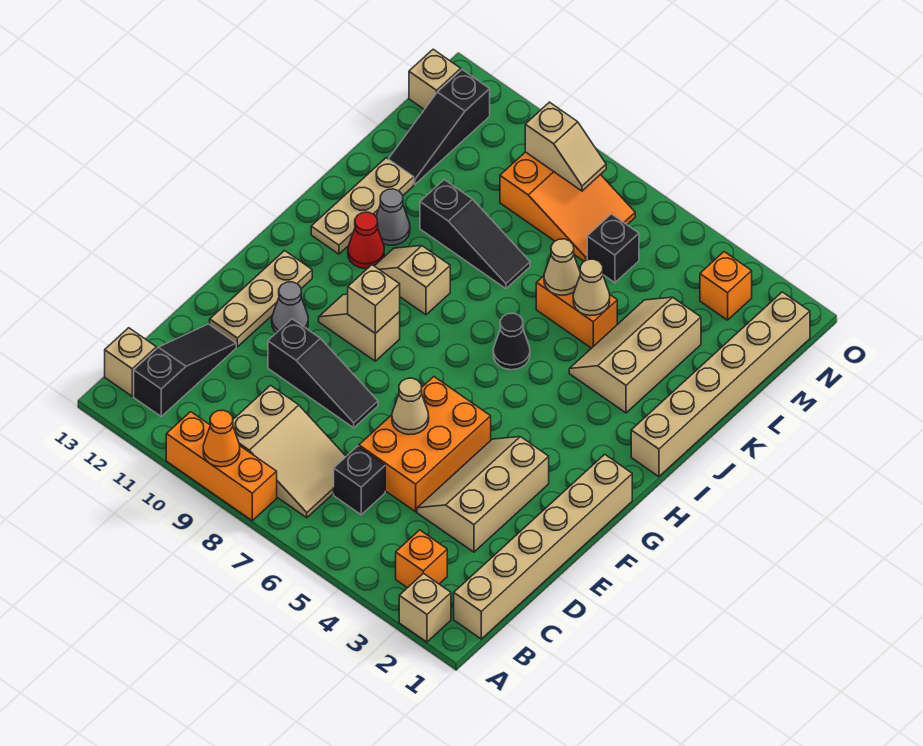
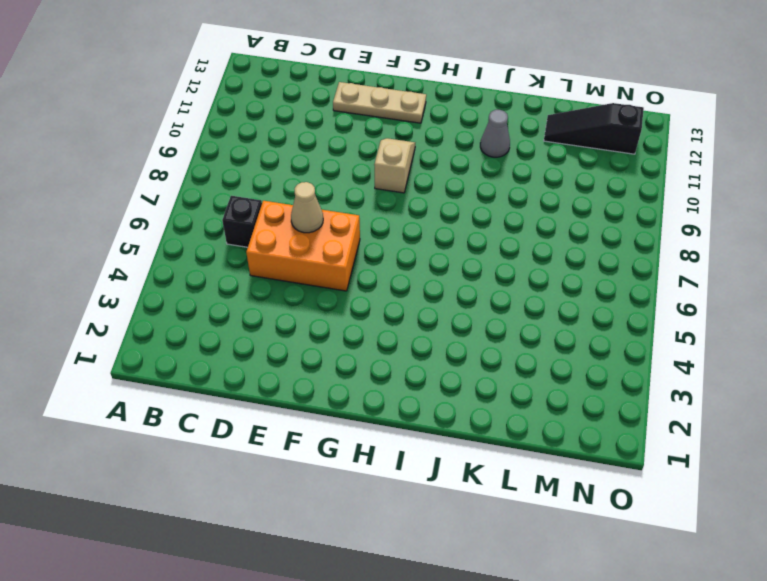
none -> tan 1x1 brick [399,573,451,642]
none -> orange 1x3 brick [166,412,277,521]
none -> tan 1x6 brick [454,454,632,639]
none -> orange 1x1 brick [396,530,447,588]

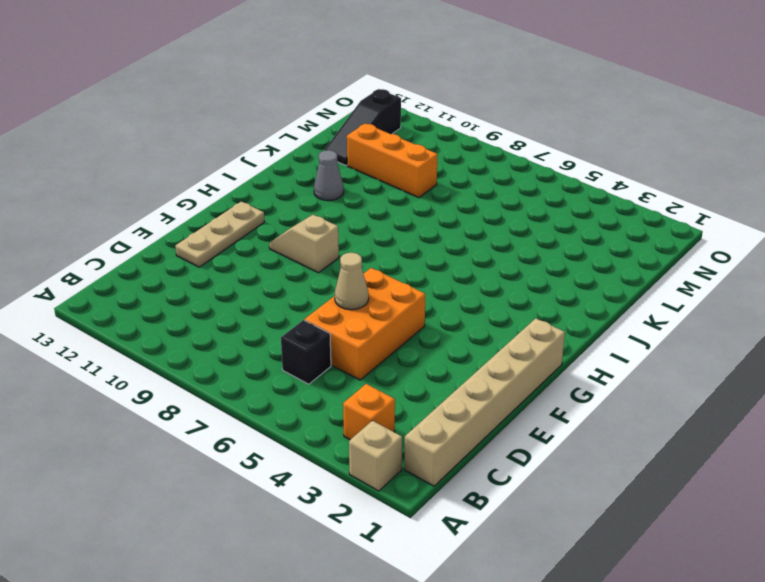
orange 1x3 brick [347,124,438,198] -> orange 1x3 brick moved to [166,412,277,521]
none -> tan 2x3 slope [233,386,346,518]
none -> black 1x3 slope [134,324,236,416]
none -> tan 1x1 brick [105,328,156,396]
none -> tan 2x3 slope [417,437,549,552]

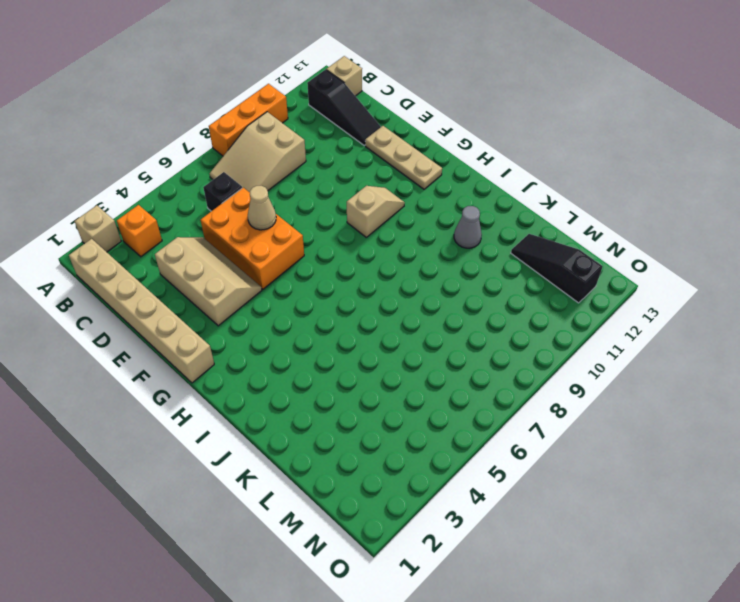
none -> black 1x3 slope [268,319,378,428]
none -> grey 1x1 cone [272,282,308,333]
none -> tan 1x6 brick [631,292,810,477]
none -> black 1x1 cone [493,313,530,370]

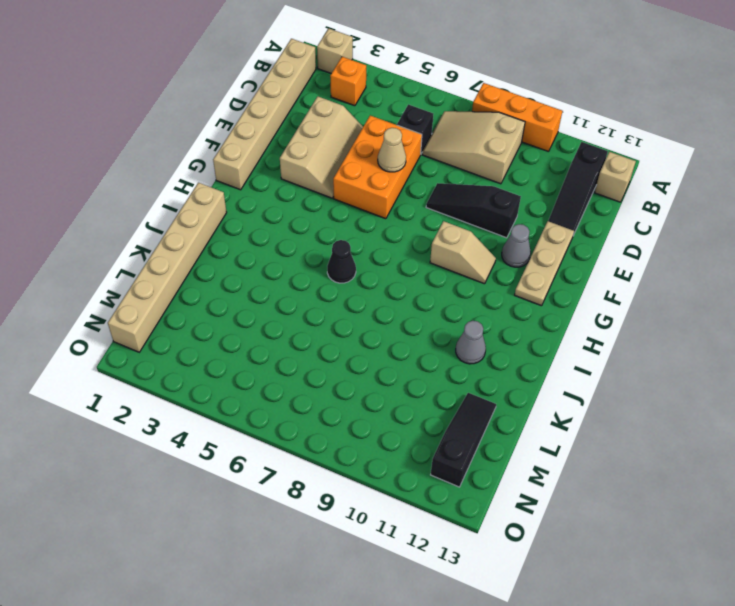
none -> tan 1x2 slope [375,246,450,315]
none -> red 1x1 cone [348,212,384,269]
none -> tan 1x3 plate [311,158,414,254]
none -> tan 2x3 slope [569,297,701,413]

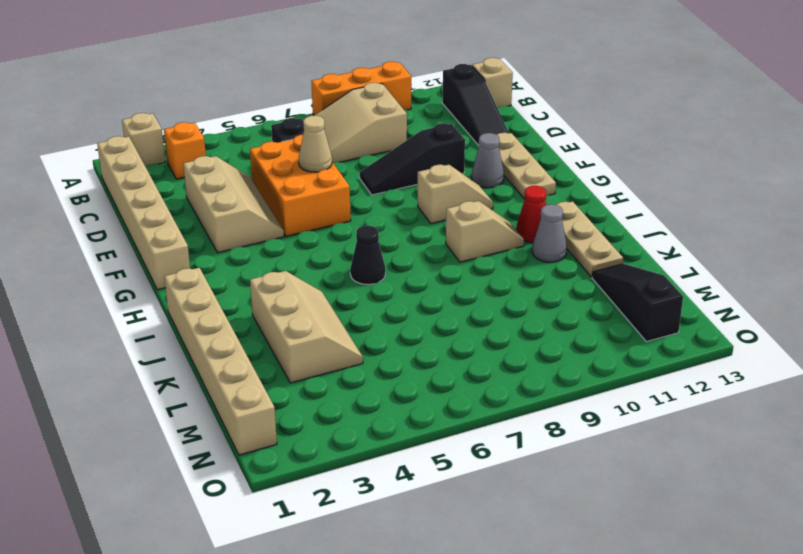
none -> orange 1x2 brick [536,276,617,348]
none -> black 1x3 slope [420,180,530,289]
none -> black 1x1 brick [587,214,639,283]
none -> orange 2x3 slope [500,152,635,261]

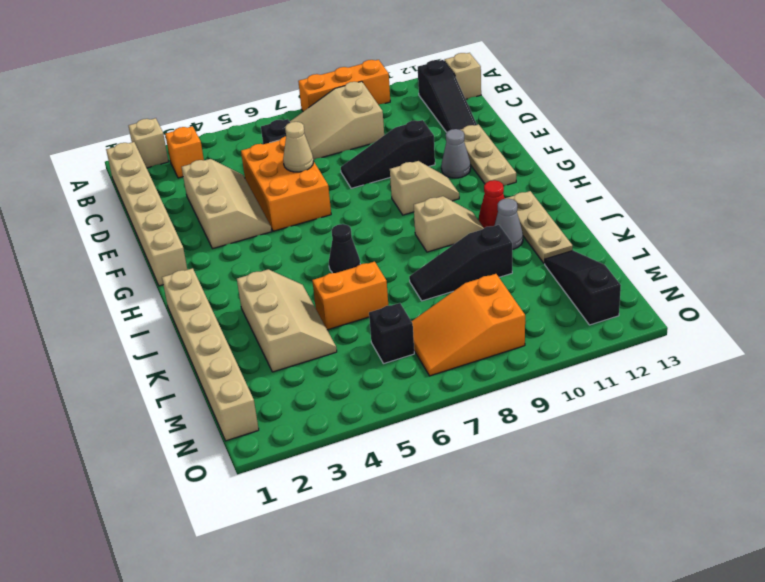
none -> orange 1x1 brick [700,252,752,320]
none -> tan 1x1 brick [409,49,461,109]
none -> orange 1x1 cone [203,410,240,467]
none -> tan 1x1 brick [348,265,400,333]

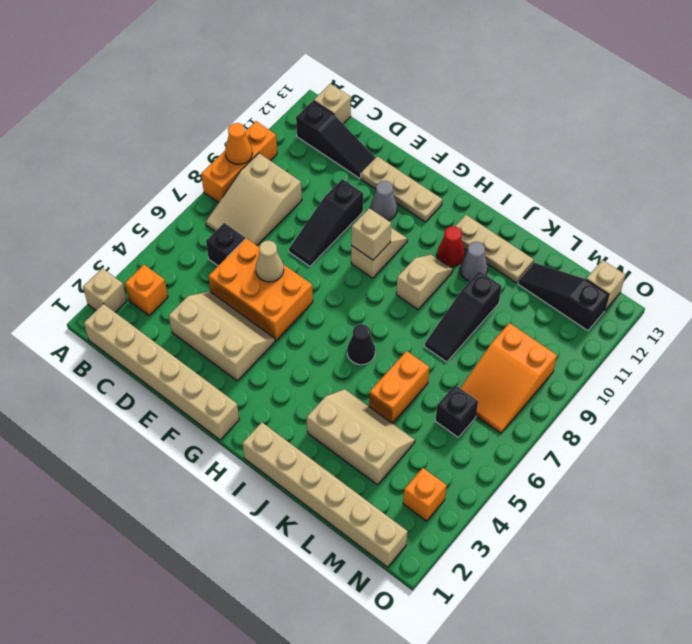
none -> tan 1x1 cone [573,259,610,316]
none -> tan 1x1 cone [544,239,580,295]
none -> tan 1x2 slope [525,102,606,191]

